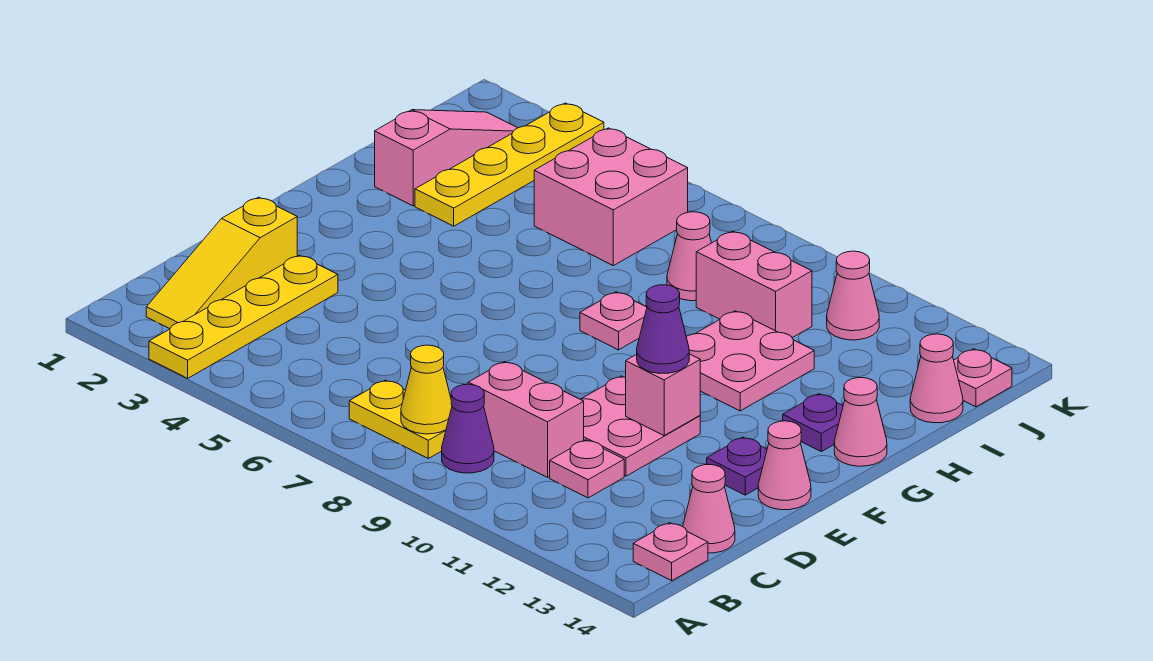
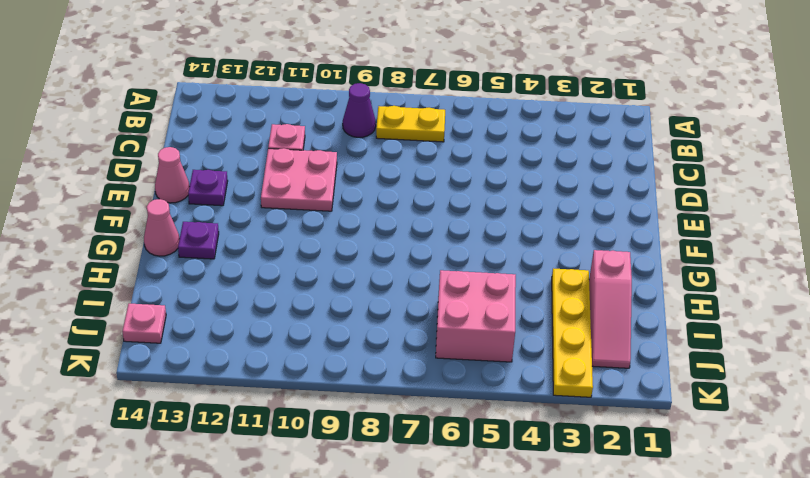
none -> yellow 1x4 plate [149,255,338,378]
none -> yellow 1x3 slope [146,197,297,329]
none -> pink 1x1 plate [633,523,708,581]

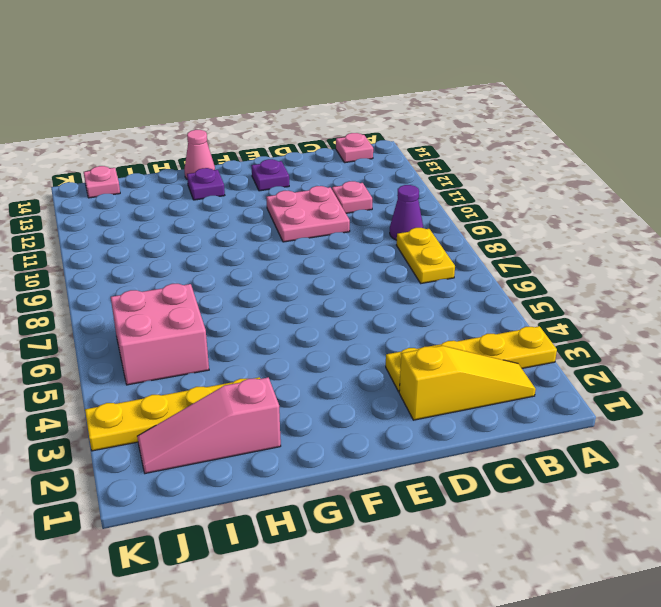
none -> pink 1x2 brick [468,362,584,477]
none -> pink 1x1 cone [683,464,735,553]
none -> pink 1x1 cone [758,421,811,510]

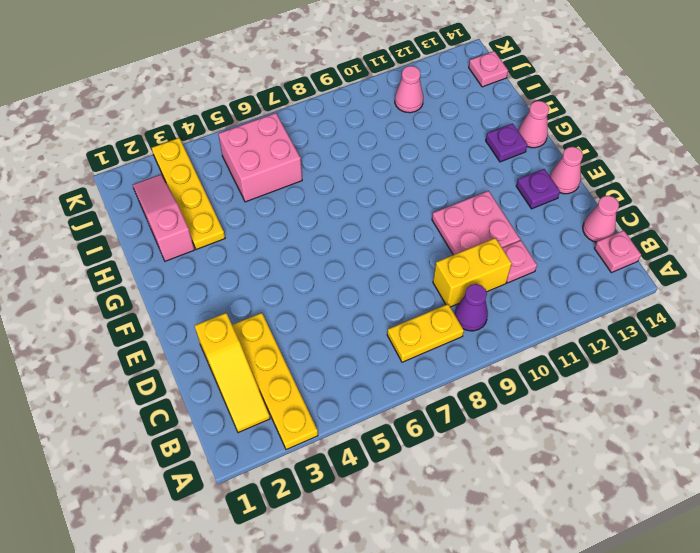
yellow 1x2 brick [433,238,512,307] -> pink 1x2 brick [468,362,584,477]
none -> pink 1x1 plate [580,292,647,350]
none -> pink 2x2 plate [686,311,814,411]
none -> pink 1x1 cone [667,212,711,301]

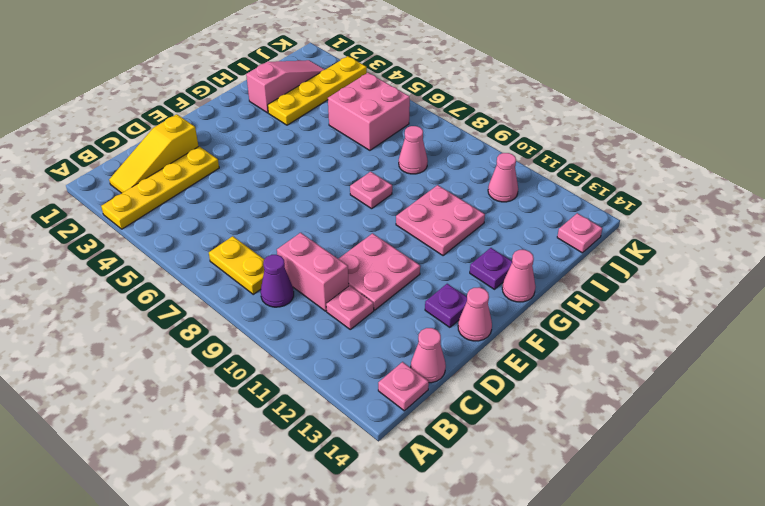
none -> pink 1x2 brick [696,231,812,338]
none -> pink 1x1 cone [910,334,963,423]
none -> yellow 1x1 cone [401,345,452,434]

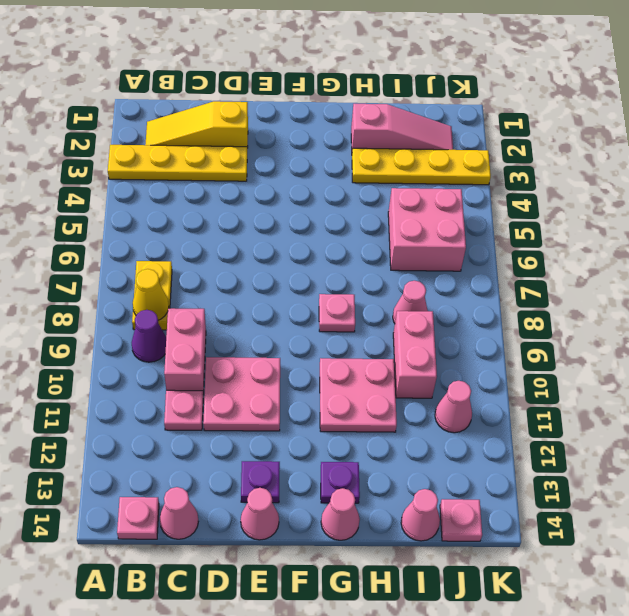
none -> pink 1x1 brick [626,354,700,435]
none -> purple 1x1 cone [637,285,689,373]

